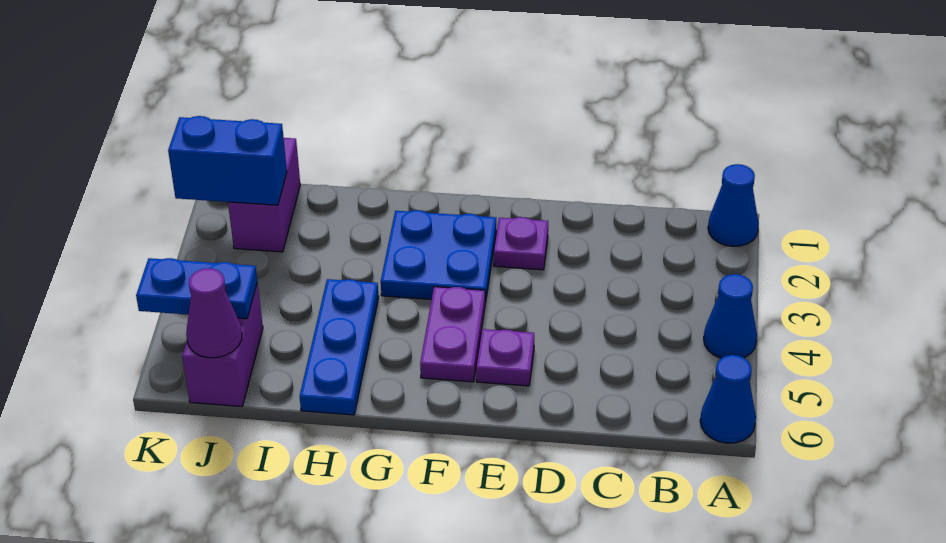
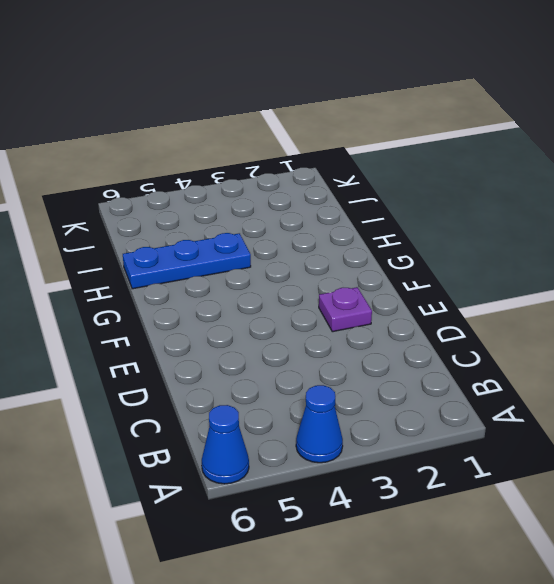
none -> blue 1x1 cone [708,164,759,246]
none -> purple 1x1 plate [476,329,534,386]
none -> blue 2x2 plate [381,210,496,303]

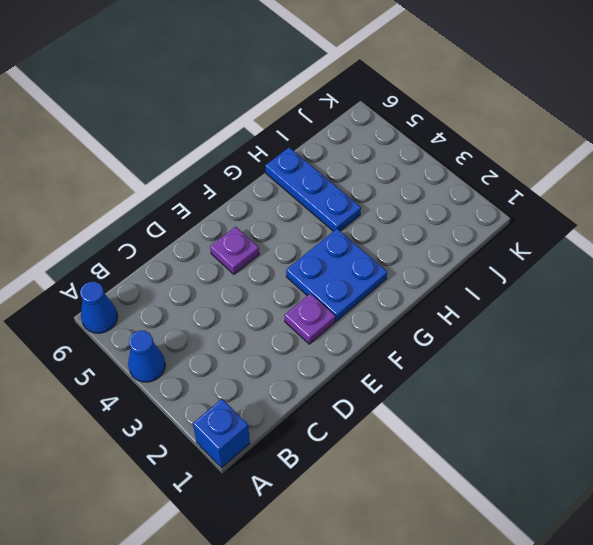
blue 1x1 brick [193,399,250,468] -> blue 1x1 cone [708,164,759,246]
none -> purple 1x2 plate [420,287,485,382]
none -> purple 1x2 brick [228,138,300,252]
none -> purple 1x2 brick [182,282,263,406]

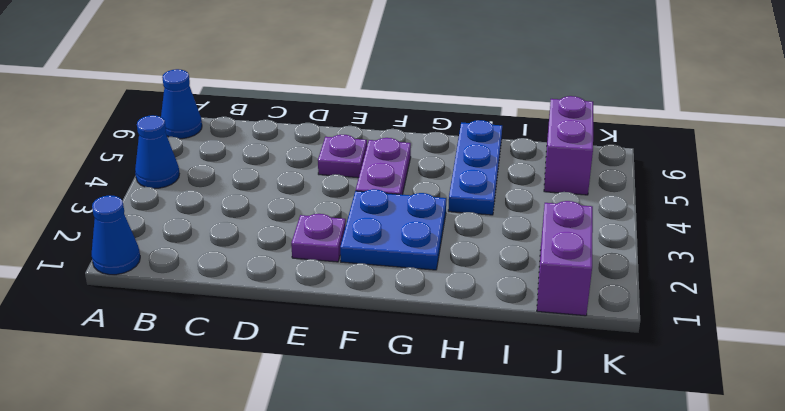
none -> blue 1x2 brick [168,116,287,205]
none -> blue 1x2 plate [136,258,257,319]
none -> purple 1x1 cone [186,268,242,358]

